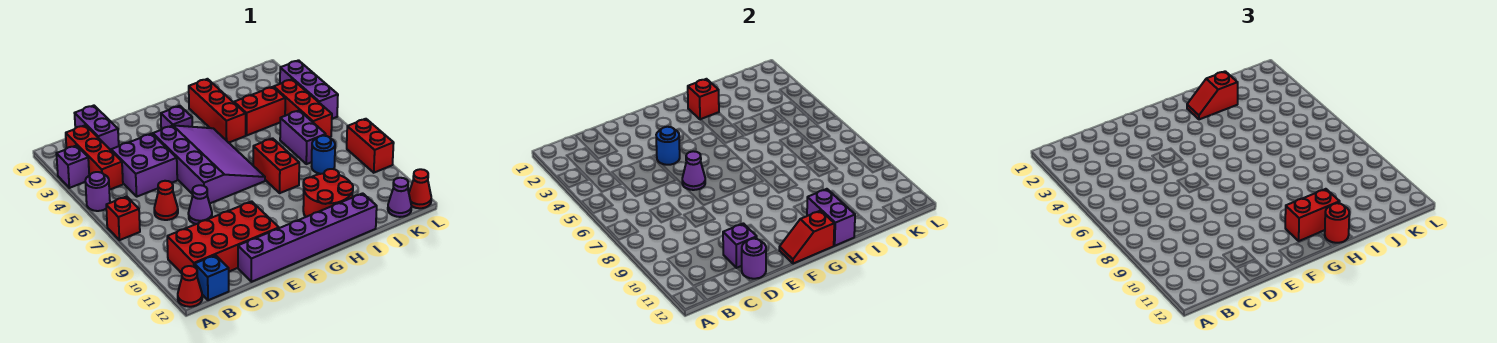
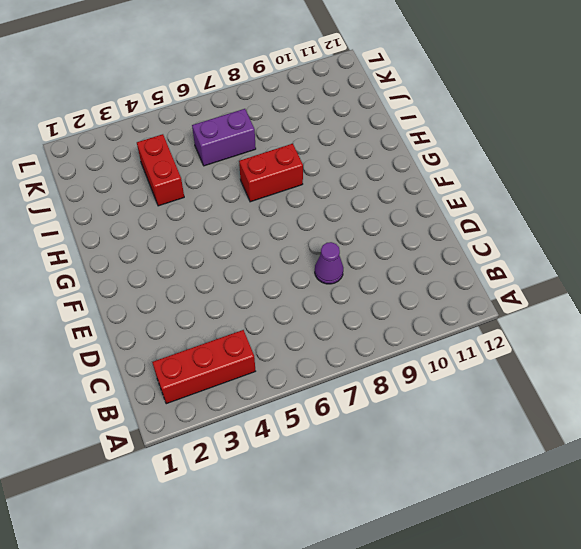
none -> purple 1x1 brick [56,146,89,188]
none -> purple 1x1 round brick [85,172,110,211]
none -> red 1x1 brick [106,196,140,240]
none -> red 1x1 cone [178,266,202,307]

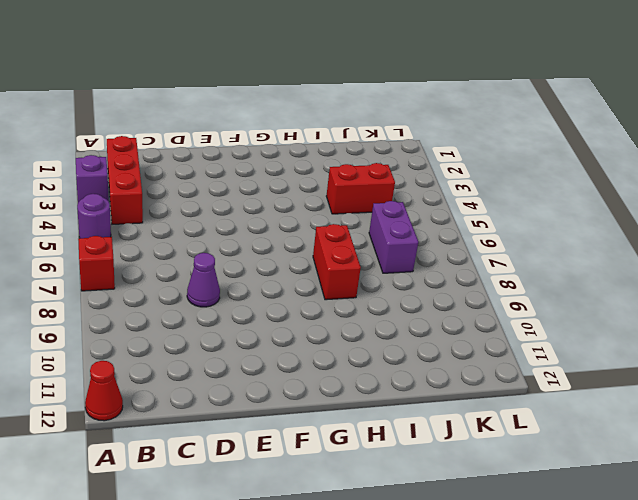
none -> red 2x4 brick [167,201,279,273]
none -> blue 1x1 brick [194,255,229,300]
none -> purple 1x2 brick [75,106,119,150]
none -> purple 2x2 brick [111,134,177,197]

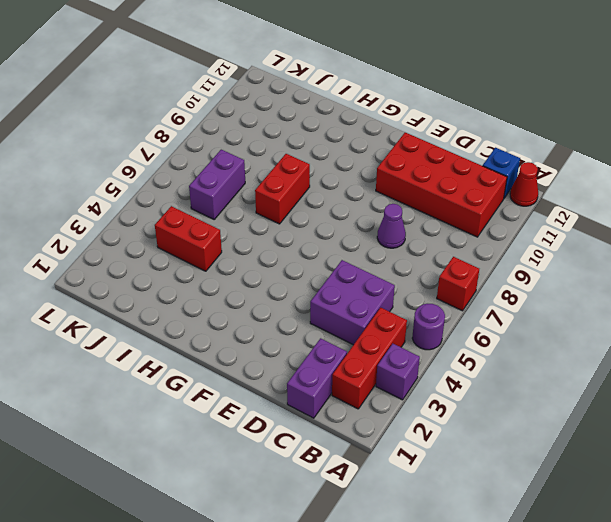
none -> red 1x1 cone [154,181,178,220]
none -> purple 1x6 brick [238,193,377,282]
none -> purple 3x4 slope [153,125,265,203]
none -> purple 1x1 brick [161,106,192,130]

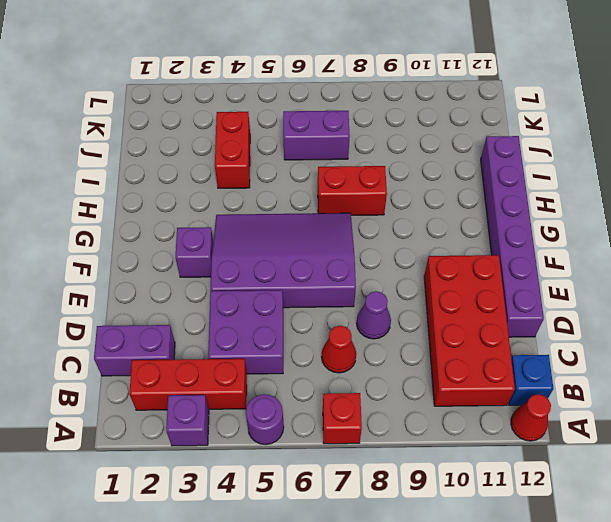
none -> red 1x3 brick [189,79,246,143]
none -> red 2x2 round brick [303,169,353,217]
none -> blue 1x1 round brick [312,136,335,174]
none -> red 1x3 brick [274,79,332,137]

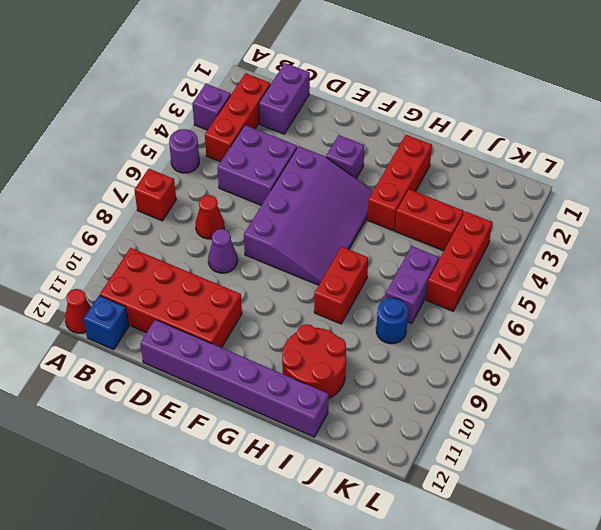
none -> purple 1x1 cone [388,178,411,217]
none -> purple 1x3 brick [280,60,338,119]
none -> red 1x2 brick [347,119,394,173]
none -> red 1x1 cone [409,169,431,208]

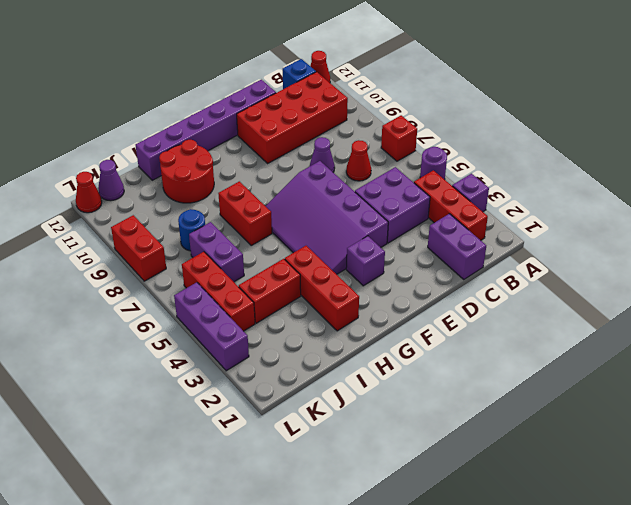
none -> purple 1x1 brick [723,223,757,268]
none -> purple 1x1 round brick [742,239,766,279]
none -> blue 1x1 round brick [656,127,680,165]
none -> purple 1x1 cone [682,151,705,190]

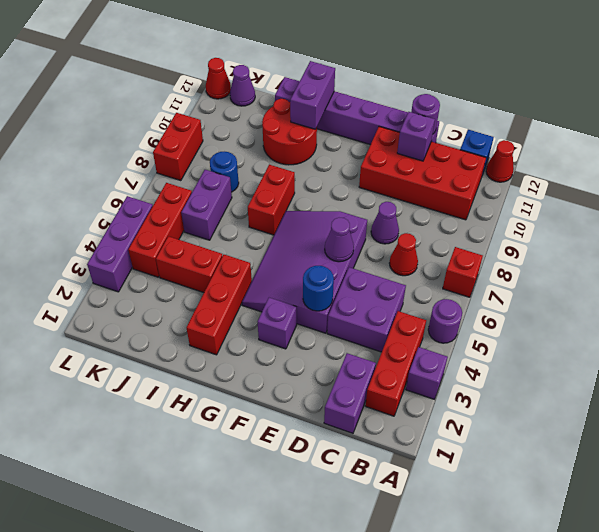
none -> red 1x2 slope [779,211,834,264]
none -> red 1x1 brick [688,79,719,119]
none -> red 1x2 brick [1285,189,1340,241]
none -> red 1x2 slope [1187,71,1238,119]

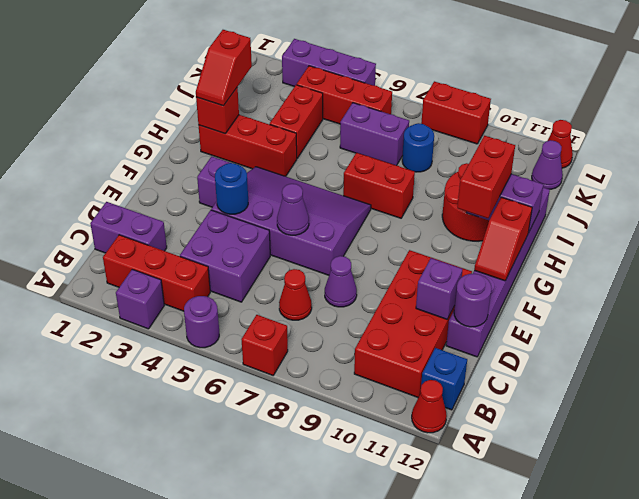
none -> red 1x1 round brick [1325,203,1349,243]

